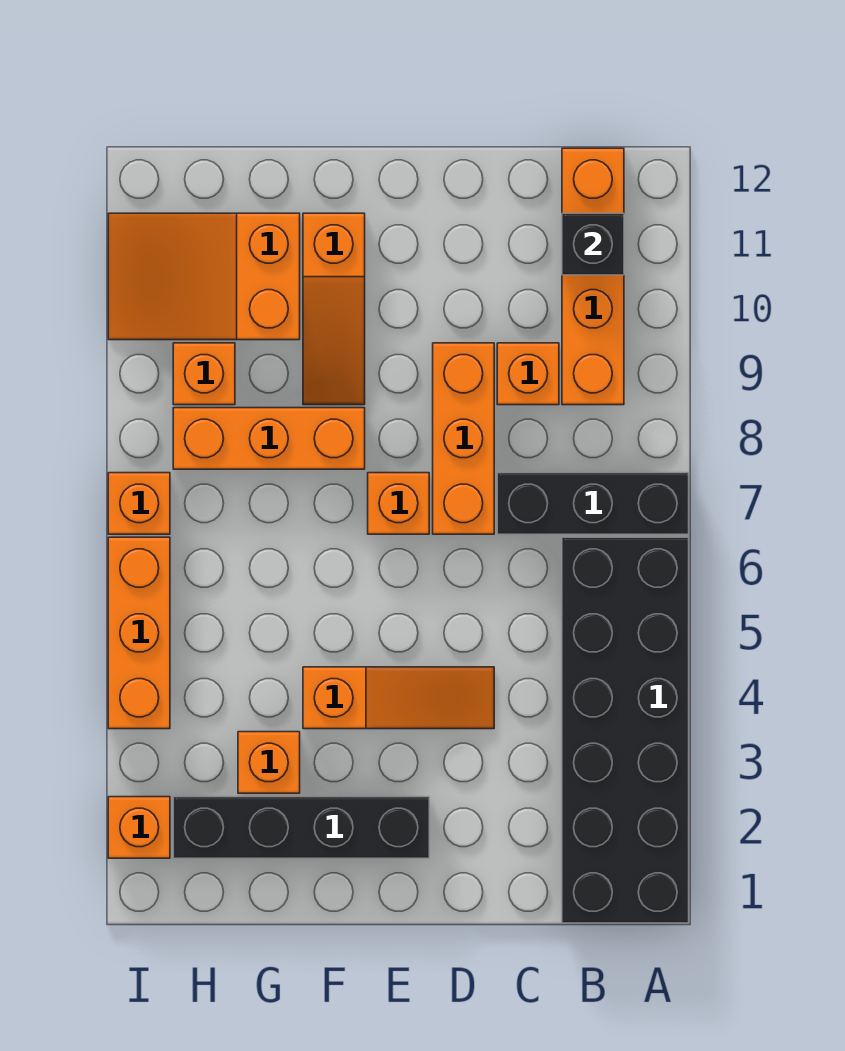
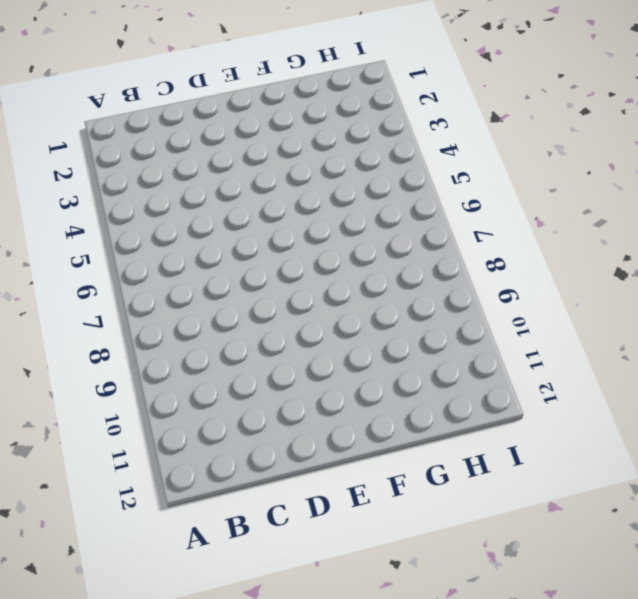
none -> black 2x6 brick [562,537,689,923]
none -> black 1x3 brick [497,473,689,534]
none -> orange 1x4 brick [562,148,624,405]

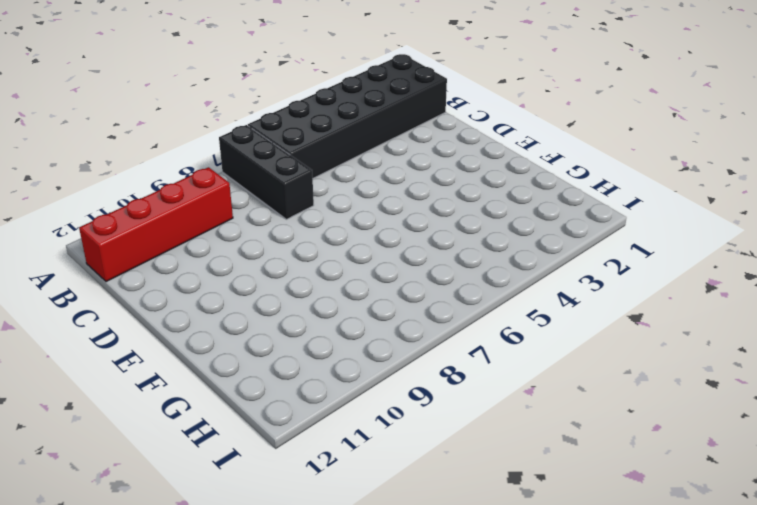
red 1x4 brick [79,167,233,282] -> orange 1x4 brick [562,148,624,405]
none -> orange 1x1 brick [497,343,559,405]
none -> orange 1x3 slope [303,667,494,729]
none -> orange 1x3 brick [433,343,494,534]

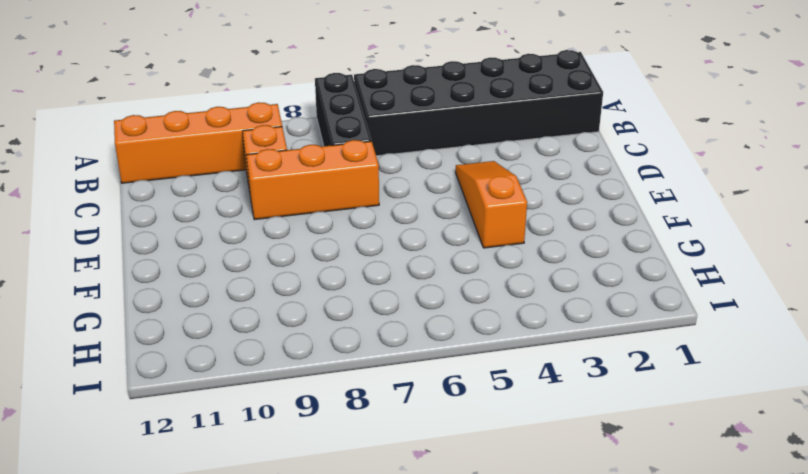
none -> black 1x4 brick [173,797,429,858]
none -> orange 1x1 brick [368,473,429,534]
none -> orange 1x3 brick [173,408,365,469]

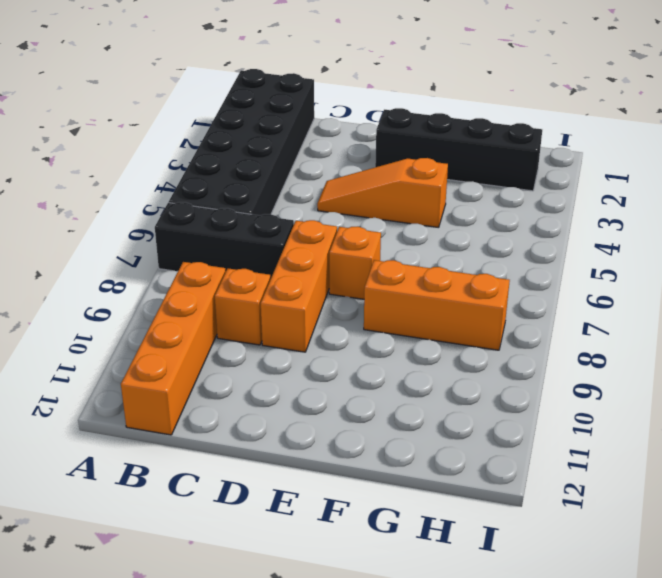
none -> orange 1x3 slope [303,213,365,405]
none -> orange 1x1 brick [238,732,300,793]
none -> orange 2x3 slope [108,213,300,340]

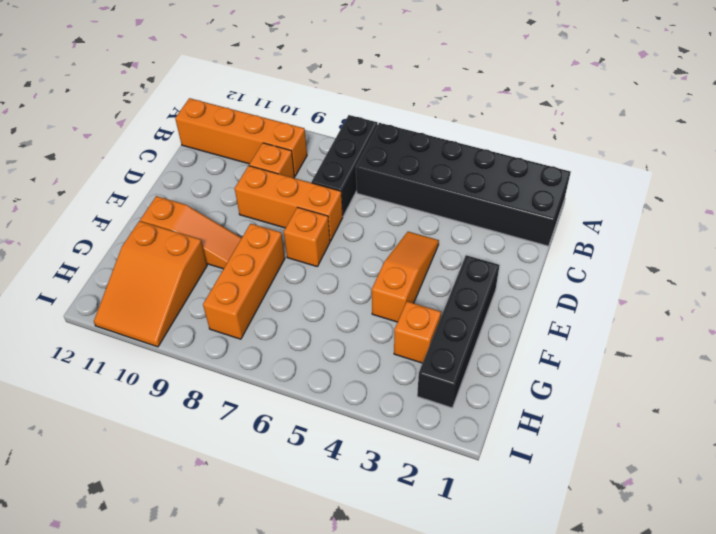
none -> orange 1x1 brick [173,343,235,405]
none -> orange 1x1 brick [108,797,170,858]
none -> orange 1x3 brick [108,537,170,729]

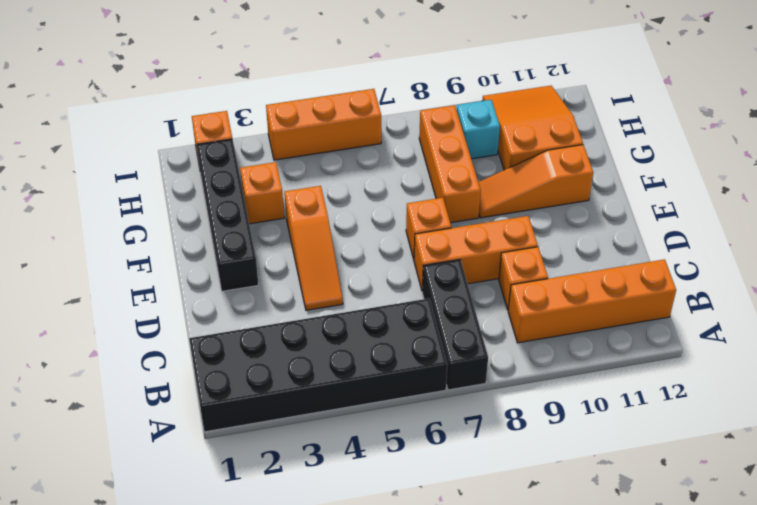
cyan 1x1 brick [457,100,500,159] -> orange 1x1 brick [173,343,235,405]
none -> orange 1x1 brick [108,473,170,534]
none -> black 1x1 brick [562,213,624,275]

